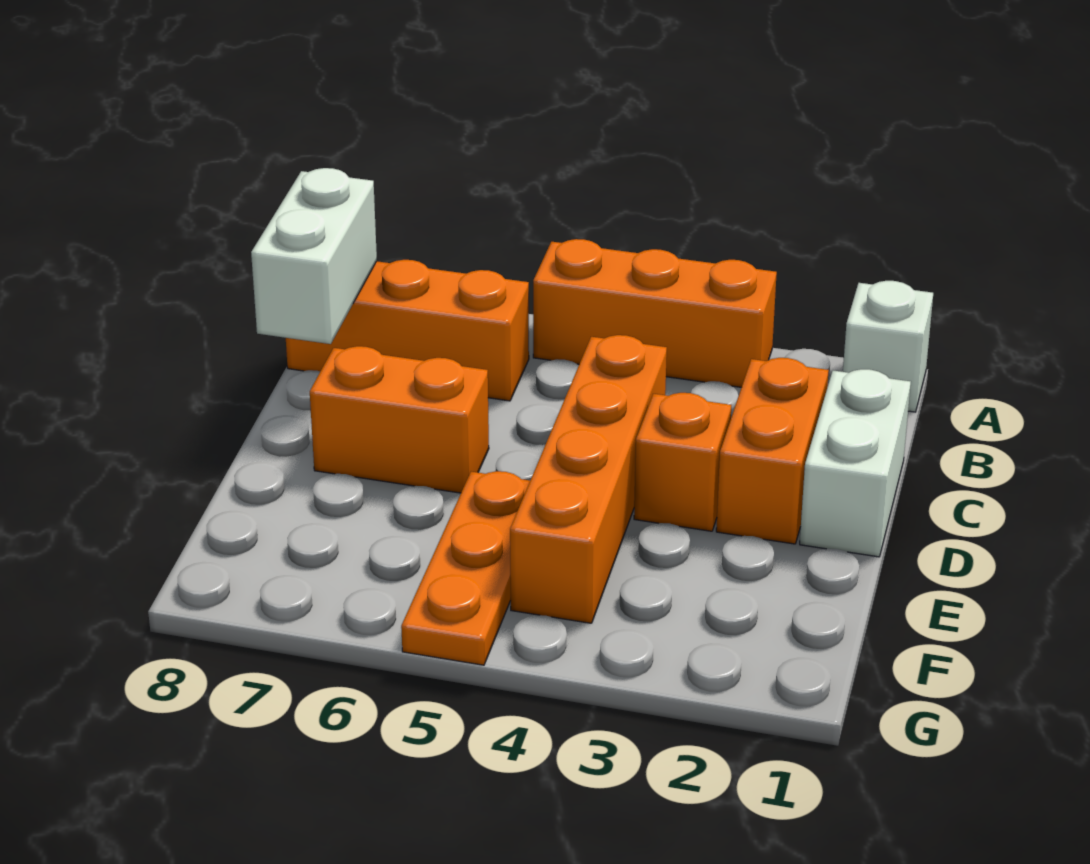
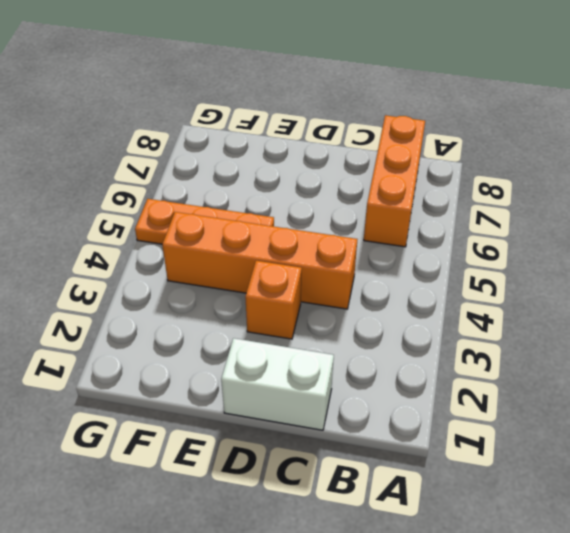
none -> white 1x1 brick [843,281,933,412]
none -> orange 1x3 brick [533,239,777,387]

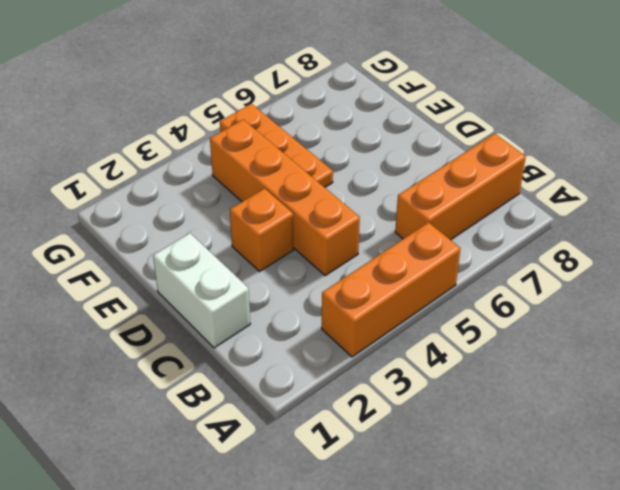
none -> white 1x1 brick [843,281,933,412]
none -> orange 1x2 brick [716,358,829,544]

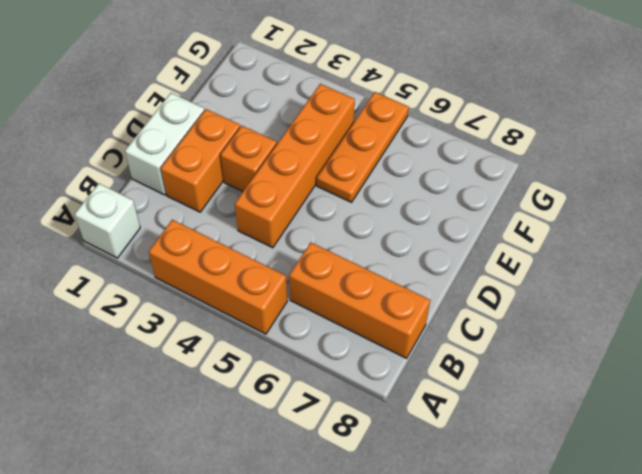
none -> orange 1x2 brick [310,346,489,493]
none -> white 1x2 brick [251,168,377,344]

